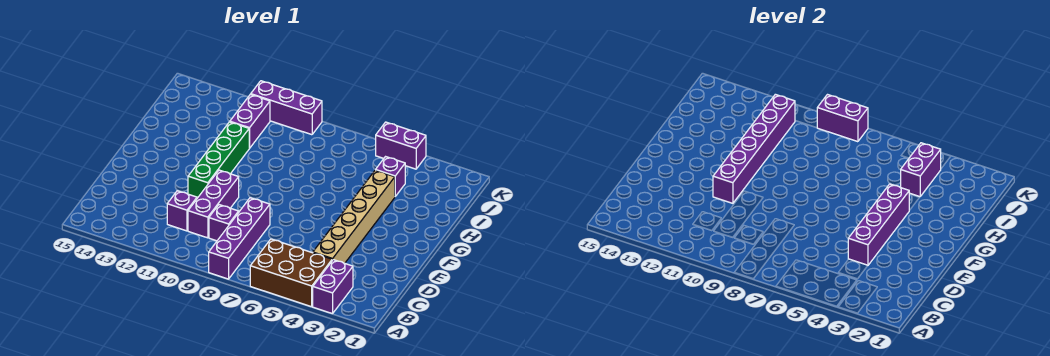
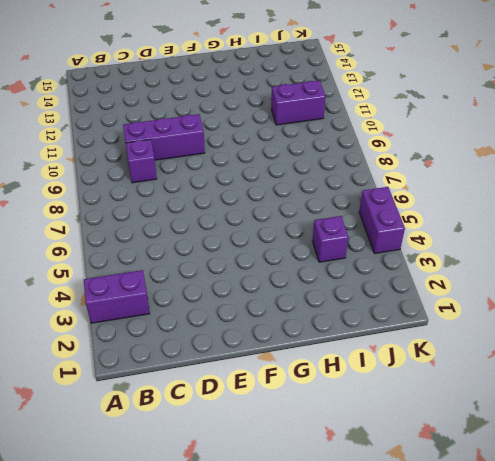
none -> brown 2x3 brick [250,239,332,307]
none -> purple 1x4 brick [209,198,270,279]
none -> tan 1x6 brick [313,170,395,263]

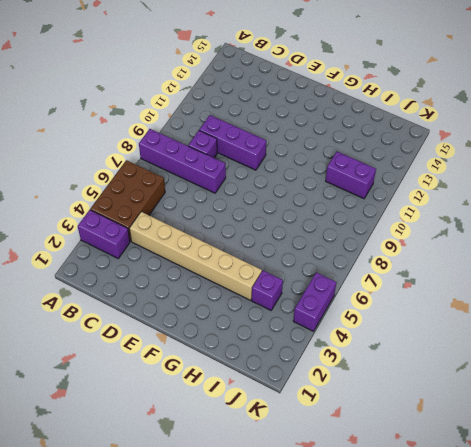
none -> purple 1x1 brick [167,191,197,231]
none -> green 1x4 brick [188,122,249,198]
none -> purple 1x3 brick [251,81,322,135]

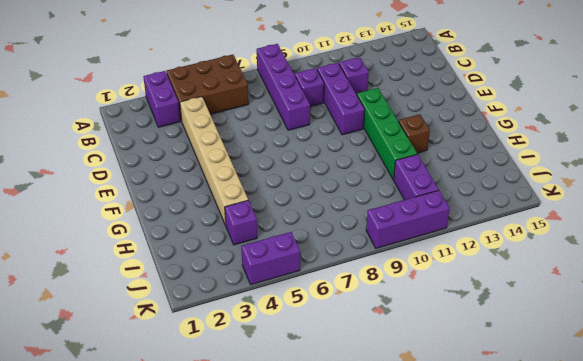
brown 1x1 brick [398,114,430,153] -> none
none -> purple 1x4 brick [848,184,909,265]
none -> purple 1x6 brick [713,94,795,203]
none -> purple 1x2 brick [901,143,941,197]

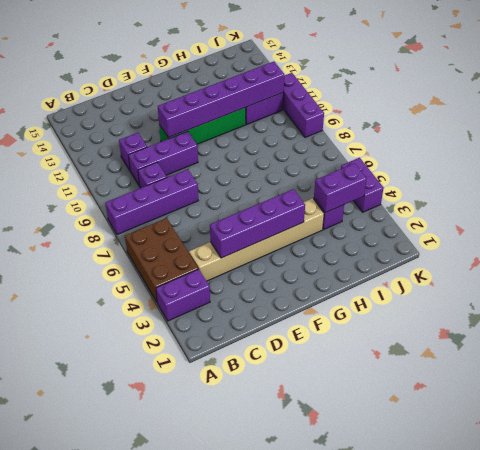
none -> purple 1x2 brick [817,95,868,142]

